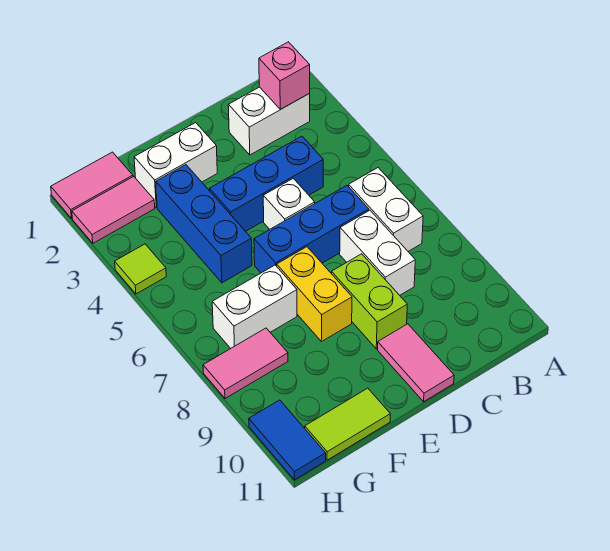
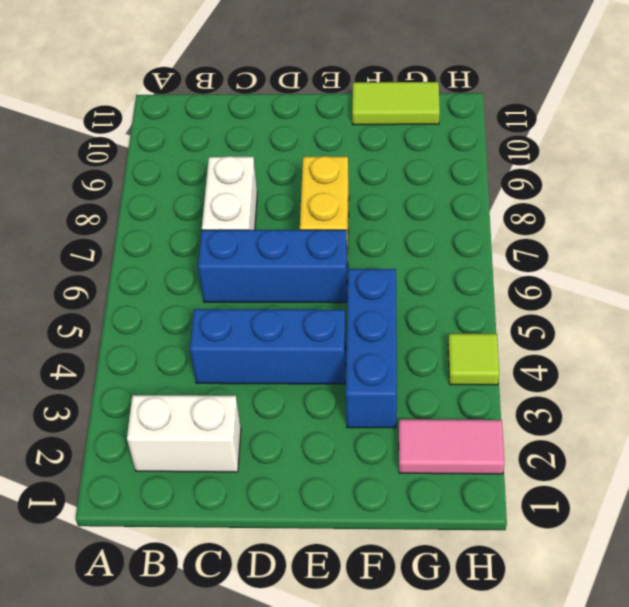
none -> white 1x2 brick [349,168,423,251]
none -> white 1x1 brick [263,179,315,229]
none -> lime 1x2 brick [332,254,407,349]

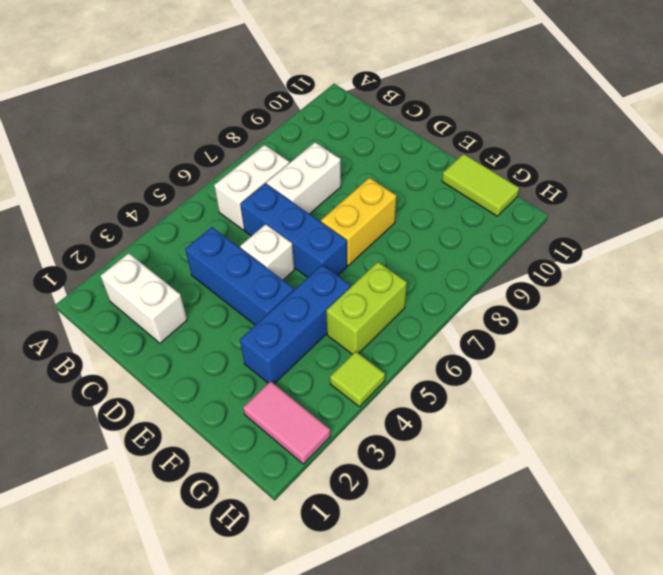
lime 1x2 brick [326,262,407,354] -> lime 1x2 brick moved to [332,254,407,349]
none -> pink 1x2 tile [378,324,454,402]
none -> white 1x2 brick [134,123,217,208]
none -> white 1x2 brick [212,265,297,348]

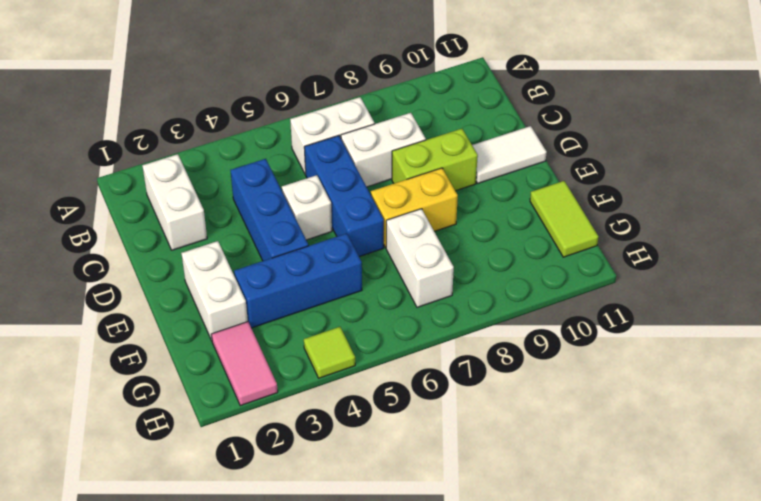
white 1x2 tile [472,126,547,183] -> pink 1x2 tile [378,324,454,402]
none -> pink 1x2 tile [51,152,133,218]
none -> pink 1x2 tile [203,328,288,398]
none -> blue 1x2 tile [249,400,326,480]

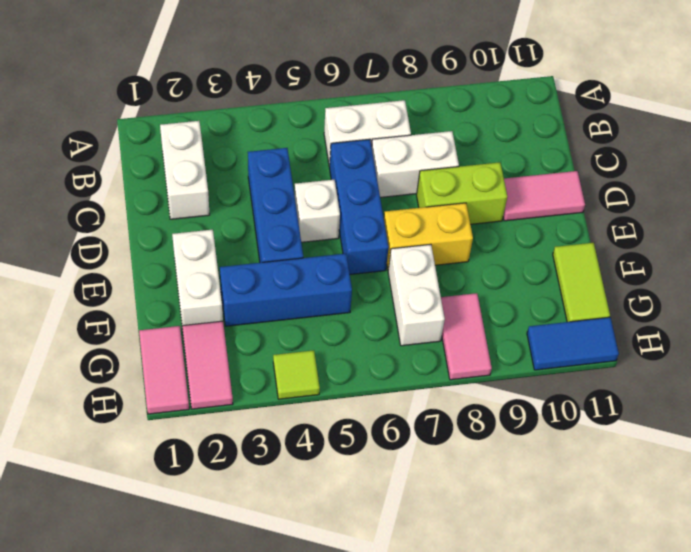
none -> pink 1x1 brick [259,42,310,109]

